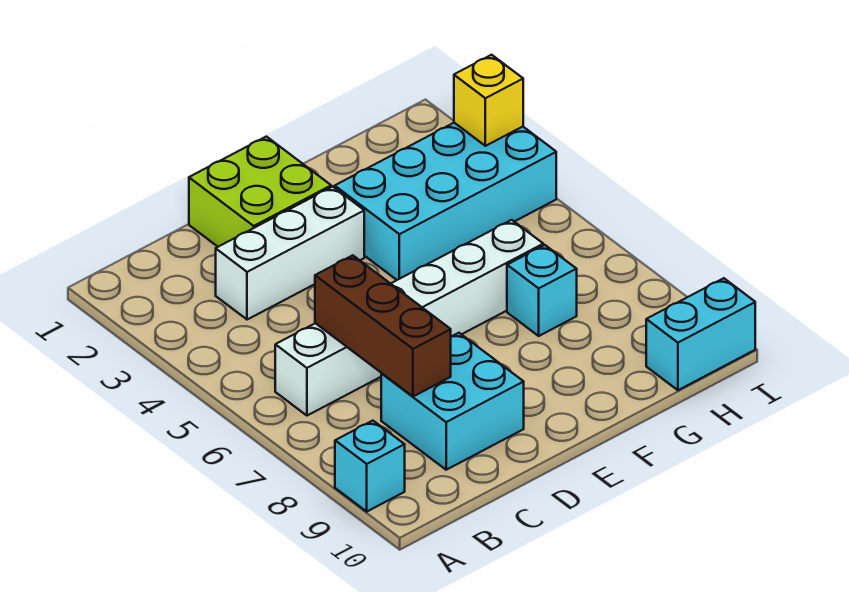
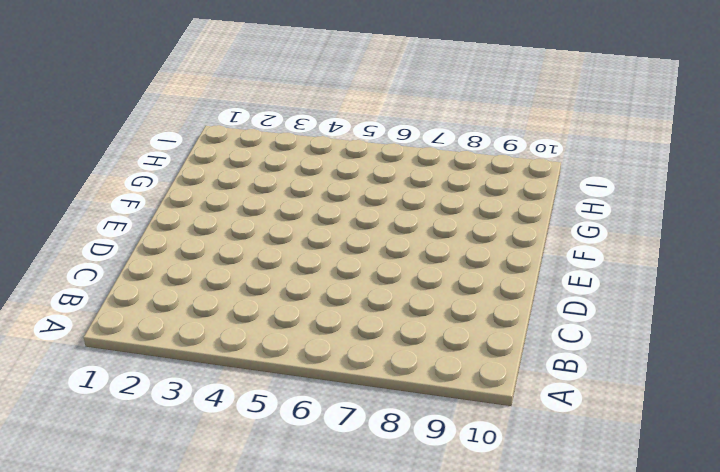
none -> cyan 1x1 brick [335,421,405,511]
none -> white 1x6 brick [275,220,543,416]

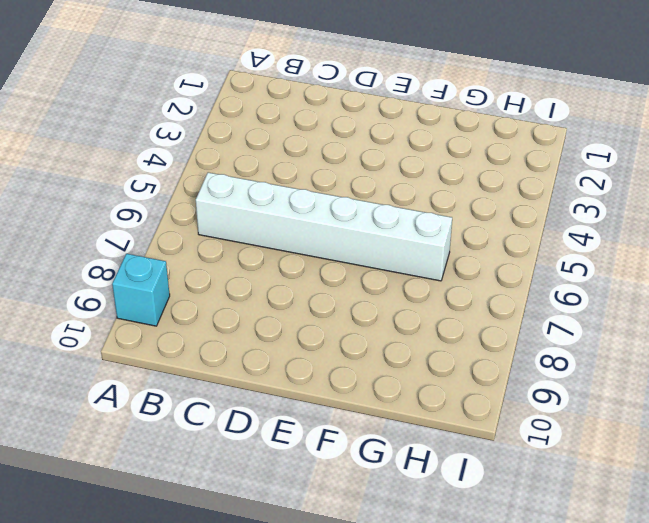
none -> white 1x3 brick [216,187,364,320]
none -> cyan 2x2 brick [381,333,524,470]

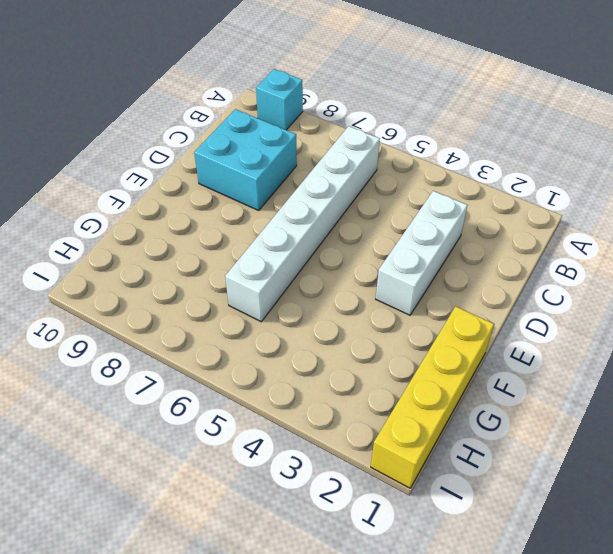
yellow 1x4 brick [371,306,494,488] -> none
none -> lime 2x2 brick [189,137,331,247]
none -> cyan 2x4 brick [335,123,556,280]

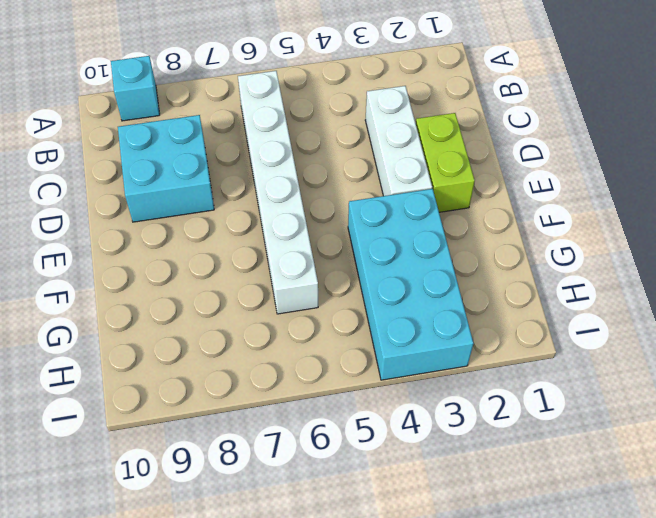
lime 1x2 brick [416,113,475,212] -> lime 2x2 brick [189,137,331,247]
none -> cyan 1x1 brick [507,245,577,336]
none -> cyan 1x2 brick [646,278,755,390]

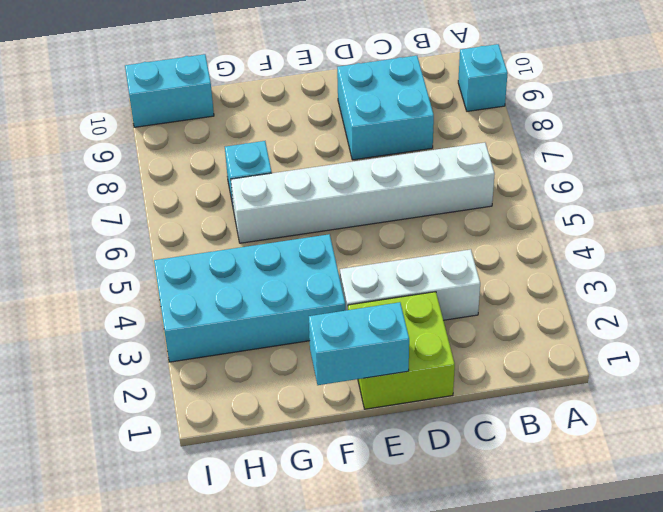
cyan 1x2 brick [309,302,409,385] -> none
none -> brown 1x3 brick [315,255,451,397]
none -> yellow 1x1 brick [454,55,523,146]

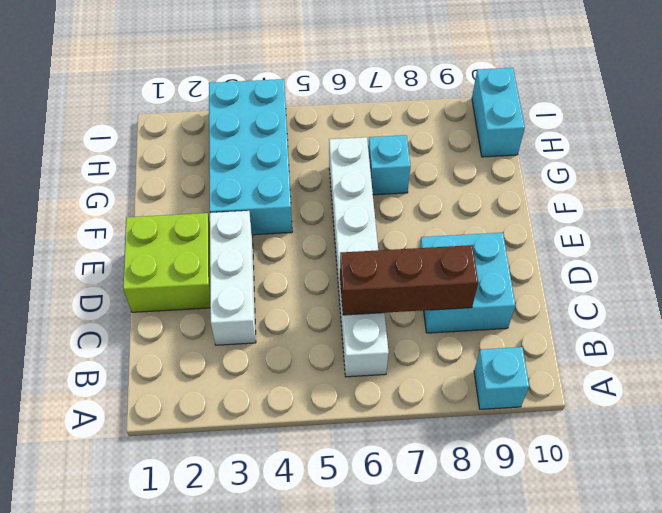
none -> yellow 1x1 brick [454,55,523,146]

